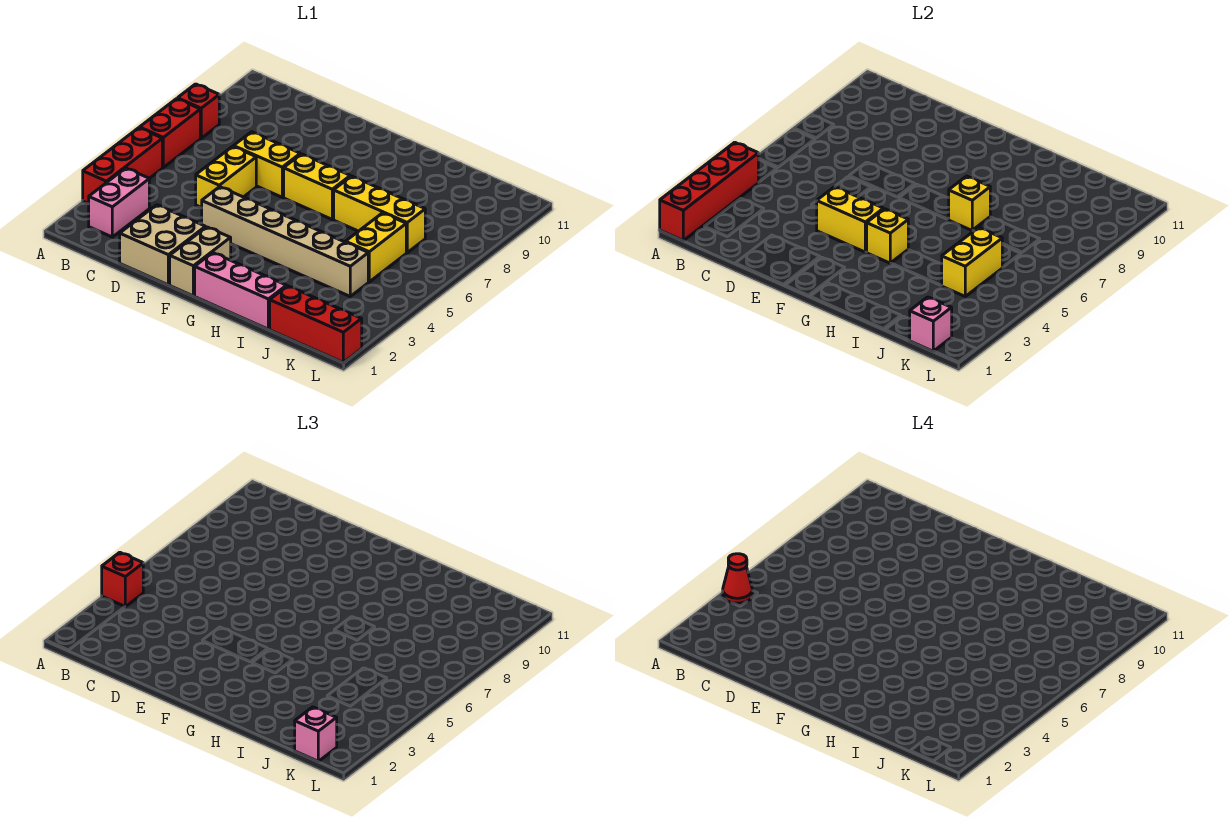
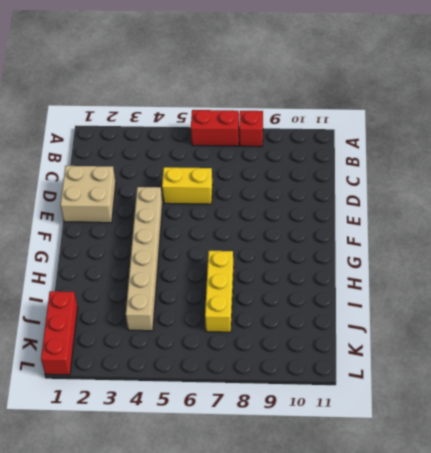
none -> red 1x3 brick [83,128,162,204]
none -> pink 1x2 brick [89,168,149,237]
none -> yellow 1x2 brick [234,132,300,197]

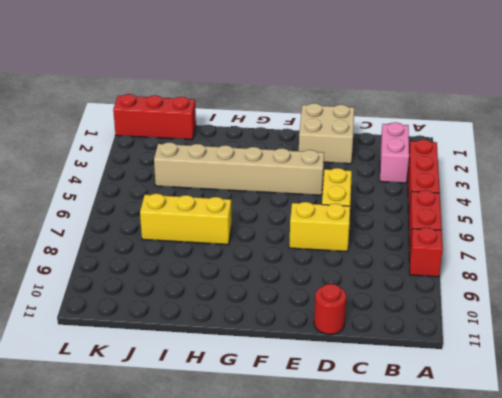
red 1x1 round brick [314,284,346,334] -> none
none -> tan 1x2 brick [170,227,231,296]
none -> yellow 1x2 brick [284,154,350,219]
none -> pink 1x3 brick [195,253,287,329]

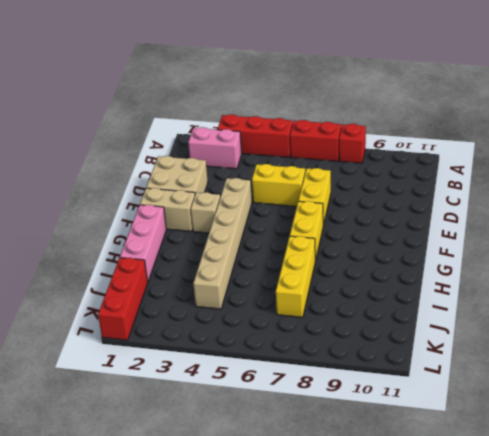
tan 1x1 brick [191,192,220,233] -> none
none -> yellow 1x2 brick [346,213,406,282]
none -> red 1x4 brick [660,142,759,240]
none -> yellow 1x2 brick [817,187,883,252]

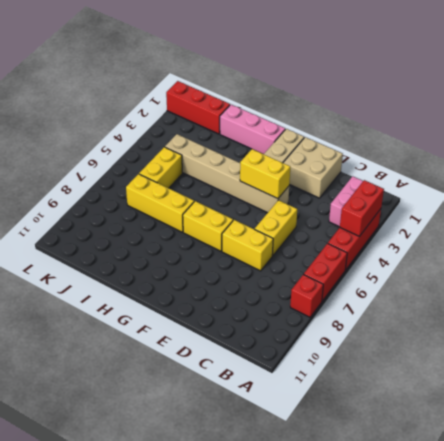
red 1x2 brick [340,180,384,236] -> red 1x4 brick [660,142,759,240]
none -> yellow 1x1 brick [867,209,908,263]
none -> yellow 1x1 brick [949,176,990,230]
none -> yellow 1x2 brick [941,227,1002,296]

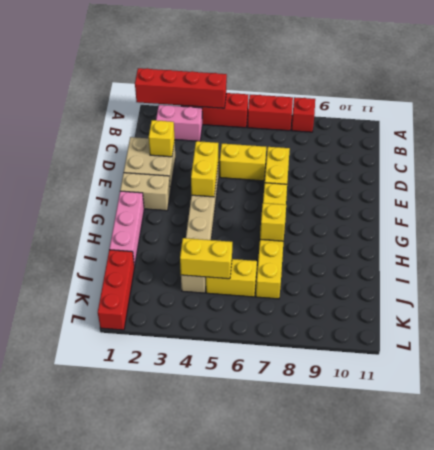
yellow 1x1 brick [149,120,175,157] -> yellow 1x1 brick moved to [867,209,908,263]
none -> pink 1x1 brick [909,297,952,351]
none -> red 1x1 brick [102,552,143,607]
none -> pink 1x1 brick [295,707,337,761]

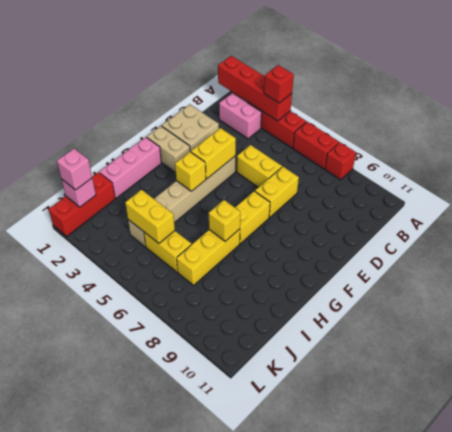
none -> red 1x1 cone [723,554,752,603]

